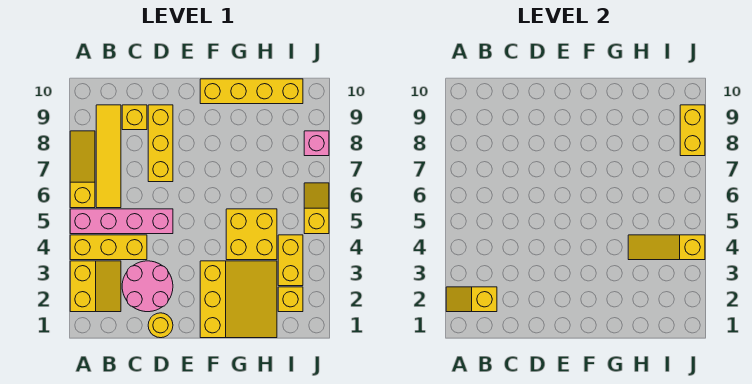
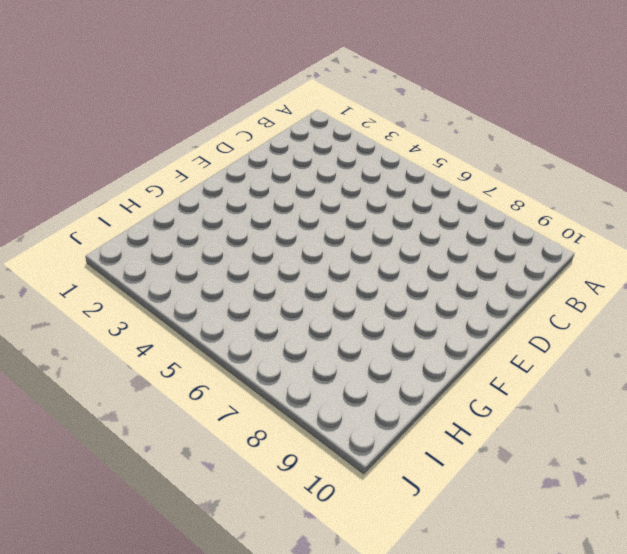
none -> yellow 2x2 slope [70,261,121,312]
none -> yellow 1x3 brick [70,235,147,260]
none -> pink 1x4 brick [70,209,173,234]

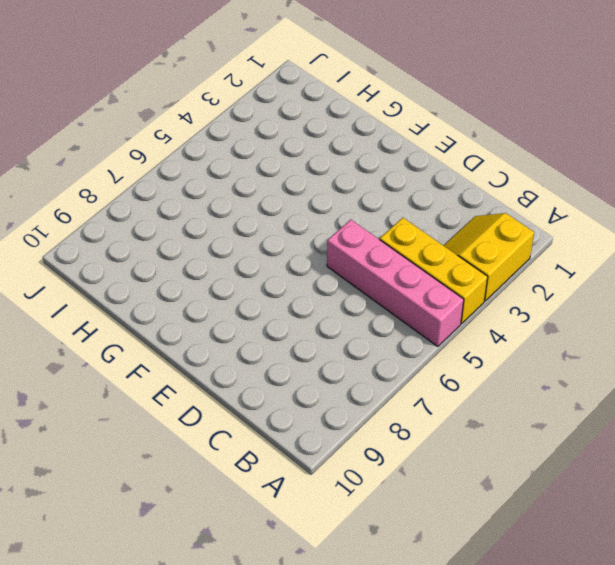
none -> yellow 1x3 slope [70,131,95,208]
none -> yellow 1x4 tile [96,105,121,208]
none -> pink 2x2 round brick [122,261,173,312]

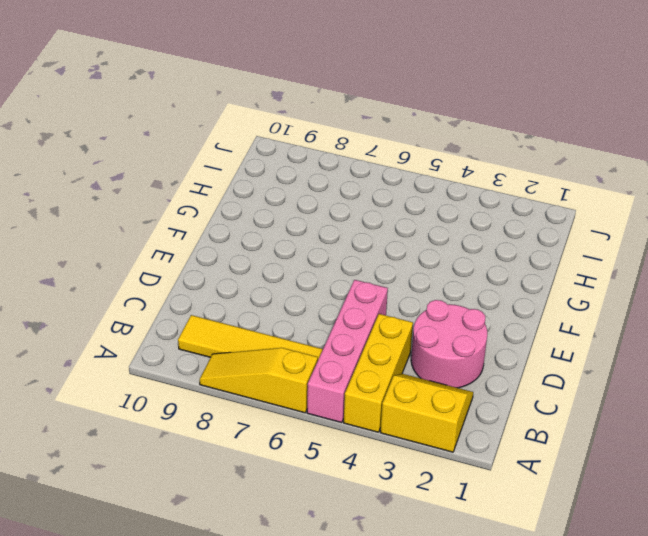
none -> yellow 1x1 brick [122,105,147,130]
none -> yellow 1x1 round brick [148,313,173,338]
none -> yellow 1x3 brick [148,105,173,182]

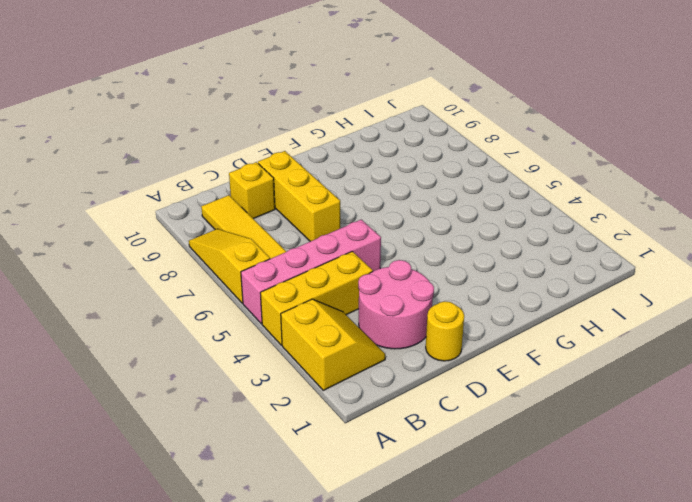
none -> yellow 3x3 slope [200,261,277,338]
none -> yellow 1x4 brick [200,79,303,104]
none -> yellow 2x2 brick [226,209,277,260]

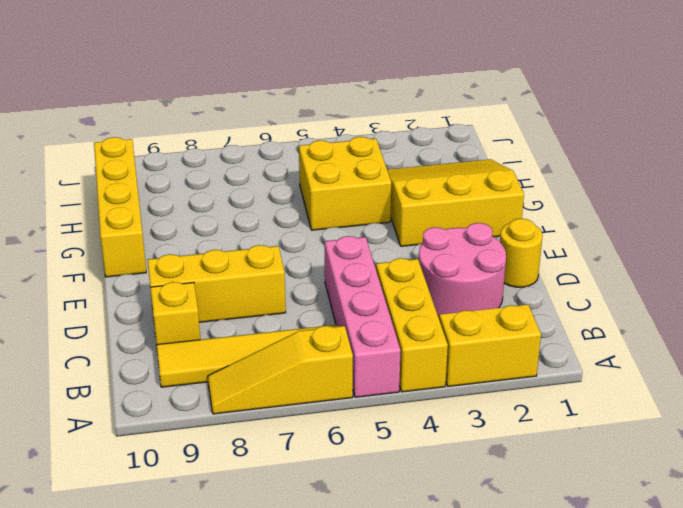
none -> yellow 1x1 brick [278,287,303,312]
none -> yellow 1x2 brick [278,235,303,286]
none -> yellow 1x2 slope [304,183,329,234]

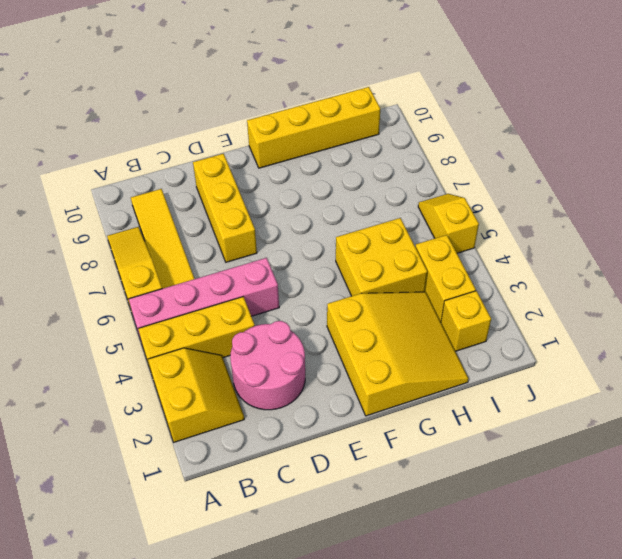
none -> yellow 1x1 brick [122,105,147,130]
none -> yellow 1x1 round brick [148,313,173,338]
none -> pink 1x1 brick [304,131,329,156]

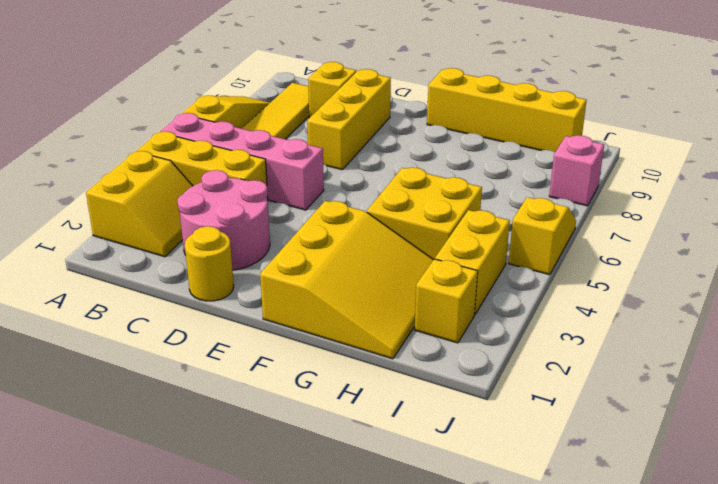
none -> yellow 1x2 slope [446,287,497,312]
none -> yellow 1x3 slope [628,235,705,260]
none -> yellow 1x2 brick [680,105,705,156]

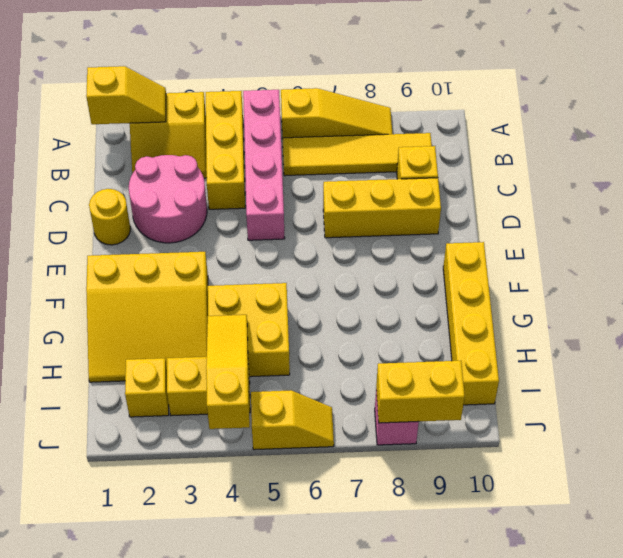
yellow 1x2 slope [86,66,166,124] -> yellow 1x2 slope turned to [446,287,497,312]

